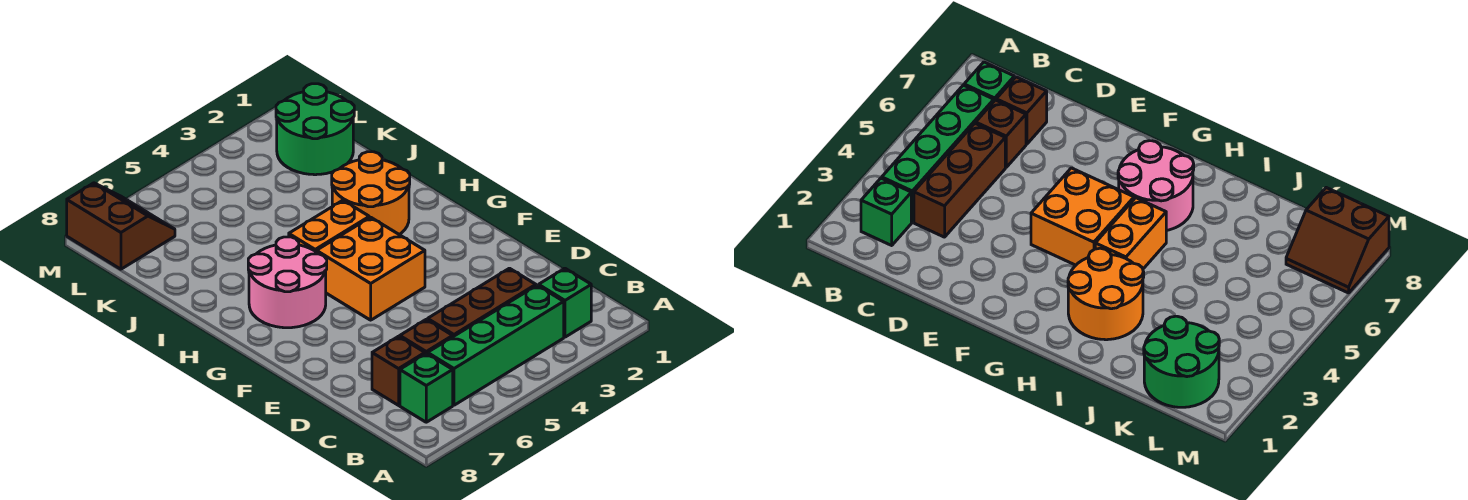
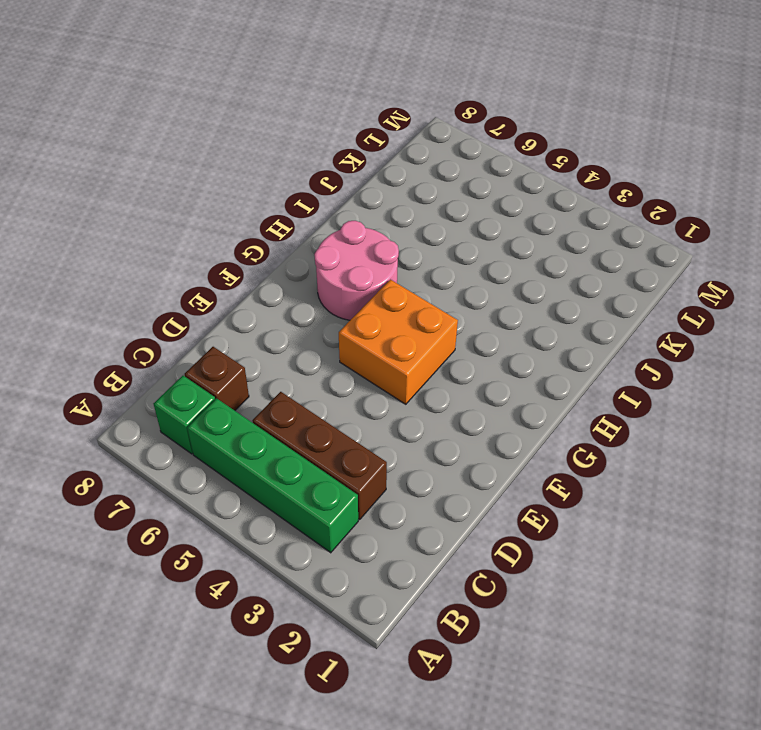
none -> green 1x1 brick [539,268,591,337]
none -> brown 1x1 brick [400,319,453,354]
none -> orange 2x2 round brick [332,152,410,234]

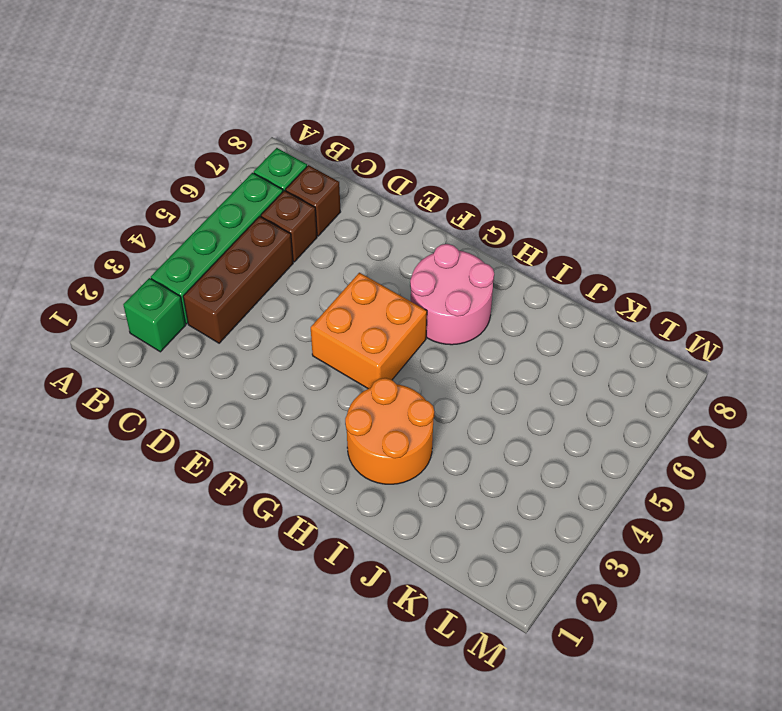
none -> orange 1x2 brick [289,200,369,252]
none -> green 2x2 round brick [276,84,354,175]
none -> brown 2x2 slope [67,183,175,269]

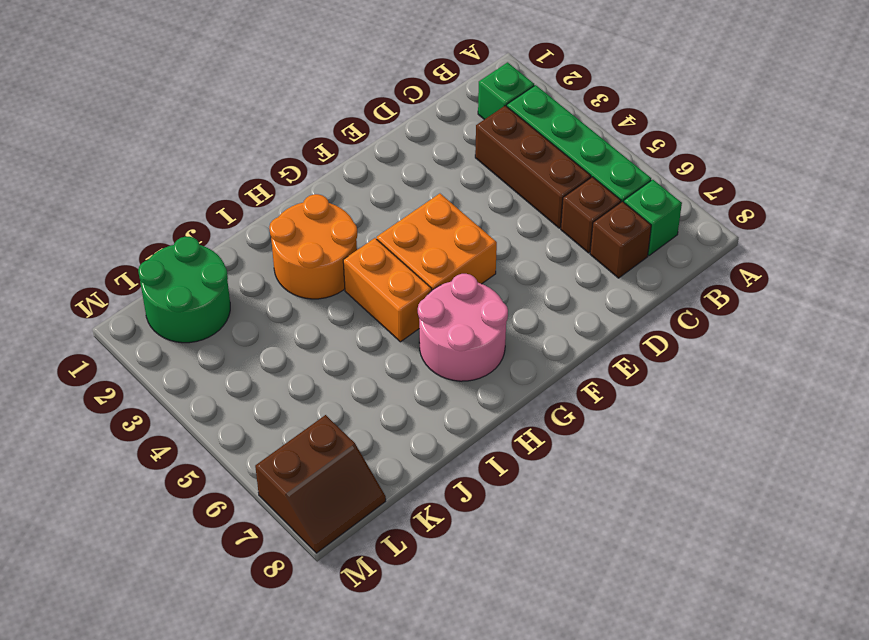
brown 2x2 slope [255,415,386,553] -> brown 2x2 slope turned to [67,183,175,269]

